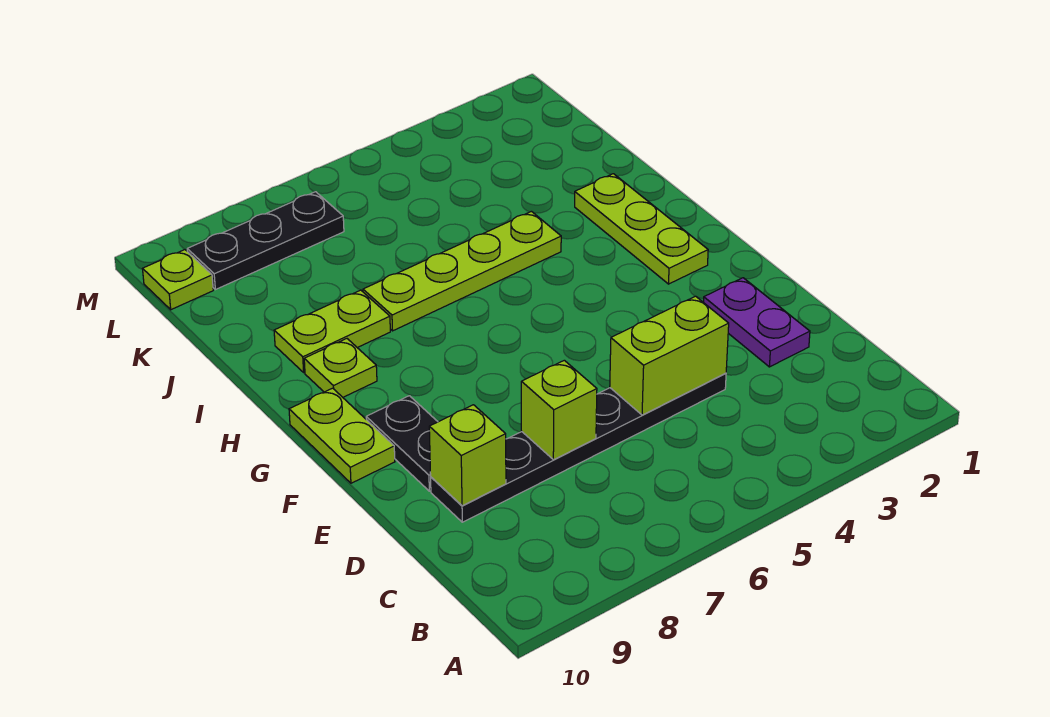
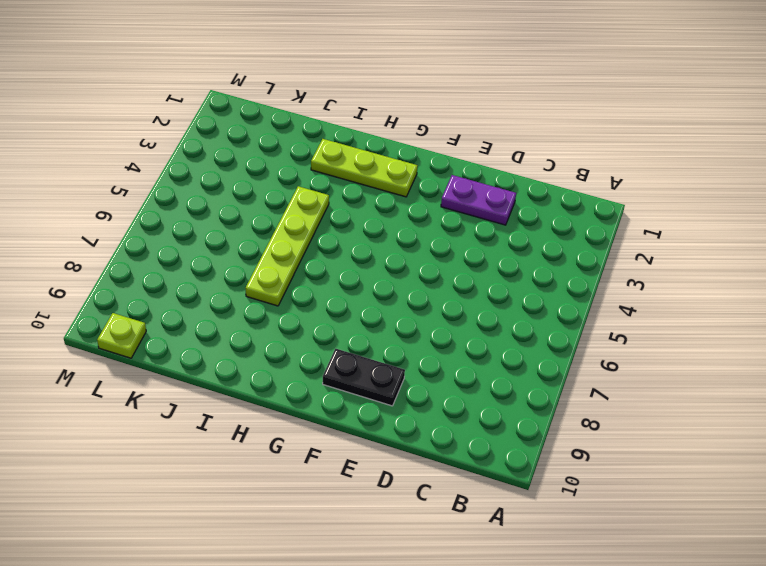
none -> black 1x6 plate [431,373,726,522]
none -> lime 1x2 plate [289,388,395,483]
none -> lime 1x1 plate [304,339,377,397]

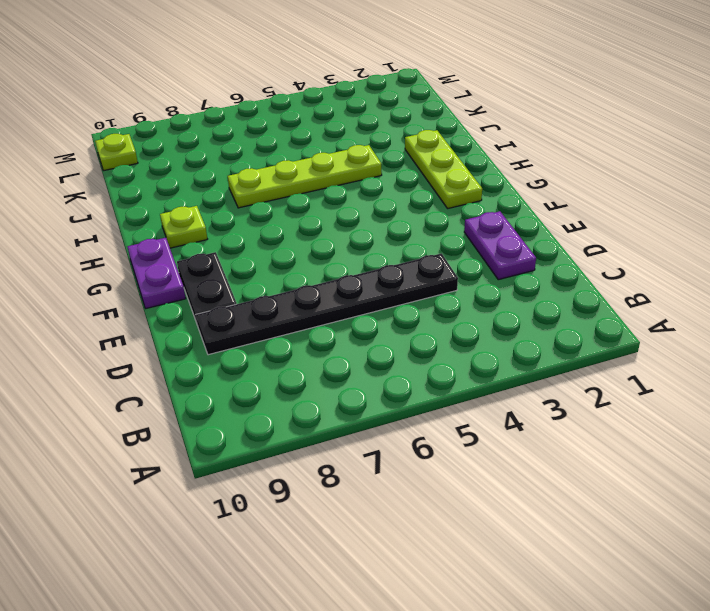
purple 1x2 plate [128,238,186,309] -> lime 1x2 plate [289,388,395,483]
none -> lime 1x2 plate [274,290,390,372]
none -> black 1x3 plate [187,192,344,290]
none -> lime 1x2 brick [610,296,729,415]

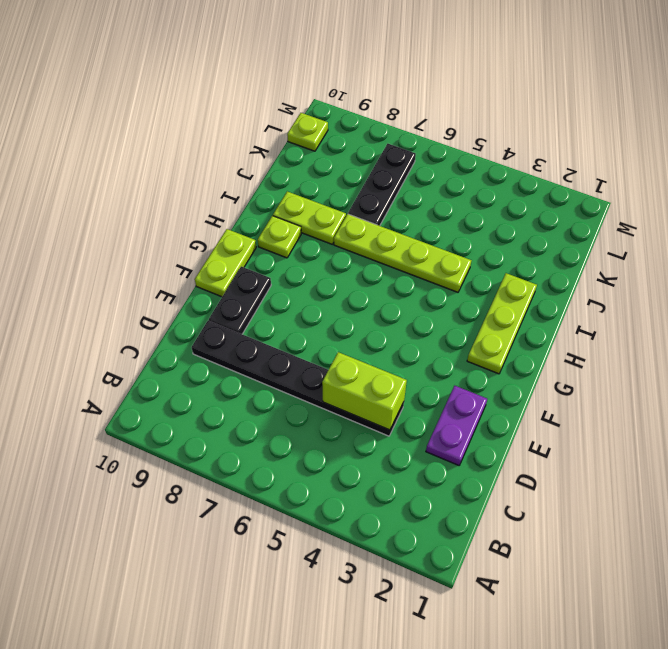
black 1x3 plate [348,144,416,226] -> black 1x3 plate turned to [187,192,344,290]
none -> lime 1x1 brick [521,360,597,460]
none -> lime 1x1 brick [429,405,506,506]

